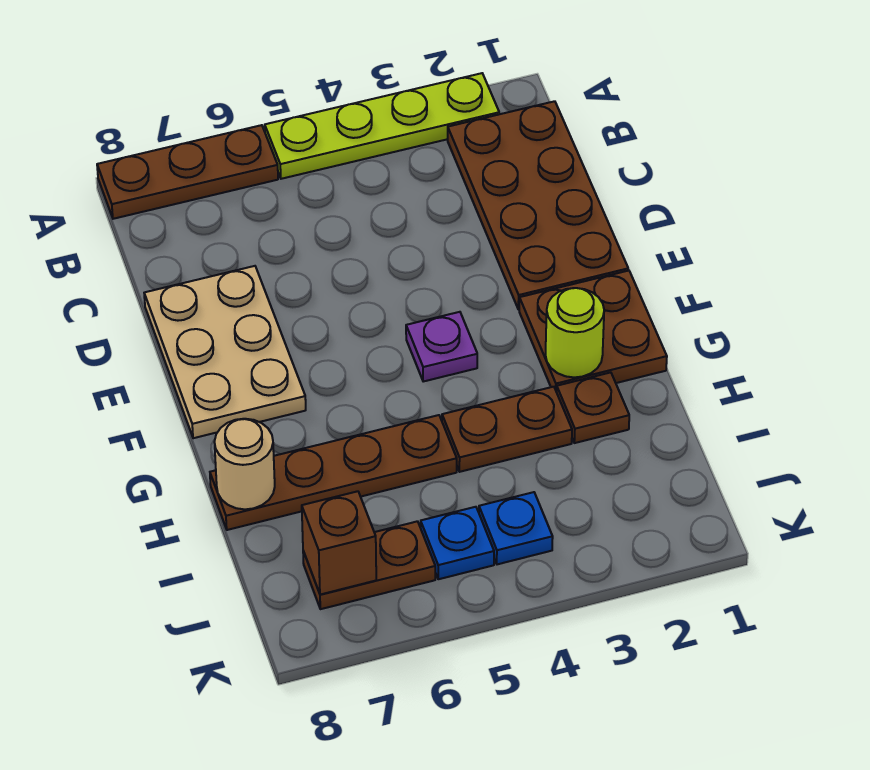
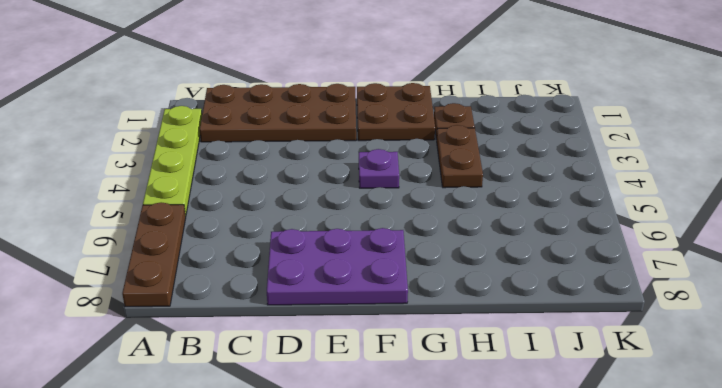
purple 2x3 plate [267,228,408,305] -> tan 2x3 plate [144,266,306,438]
none -> brown 1x4 plate [210,415,457,530]
none -> blue 1x1 plate [479,492,553,564]
none -> blue 1x1 plate [421,507,494,579]

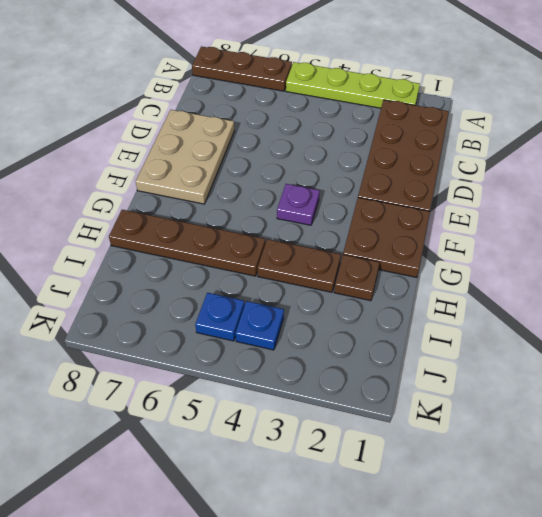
none -> brown 1x2 plate [303,521,435,609]
none -> lime 1x1 round brick [546,288,604,377]
none -> tan 1x1 round brick [214,419,275,509]

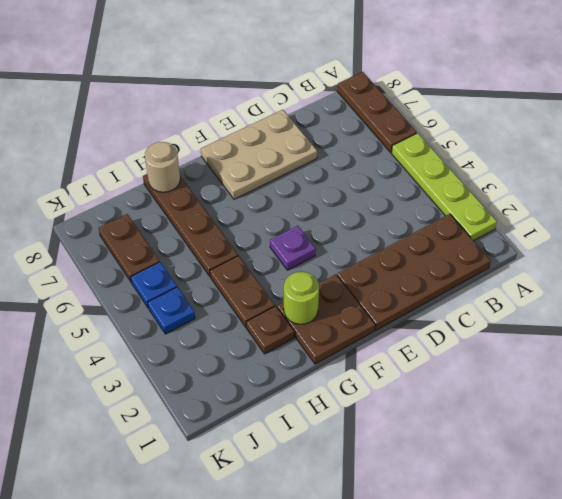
none -> brown 1x1 brick [302,491,376,595]

